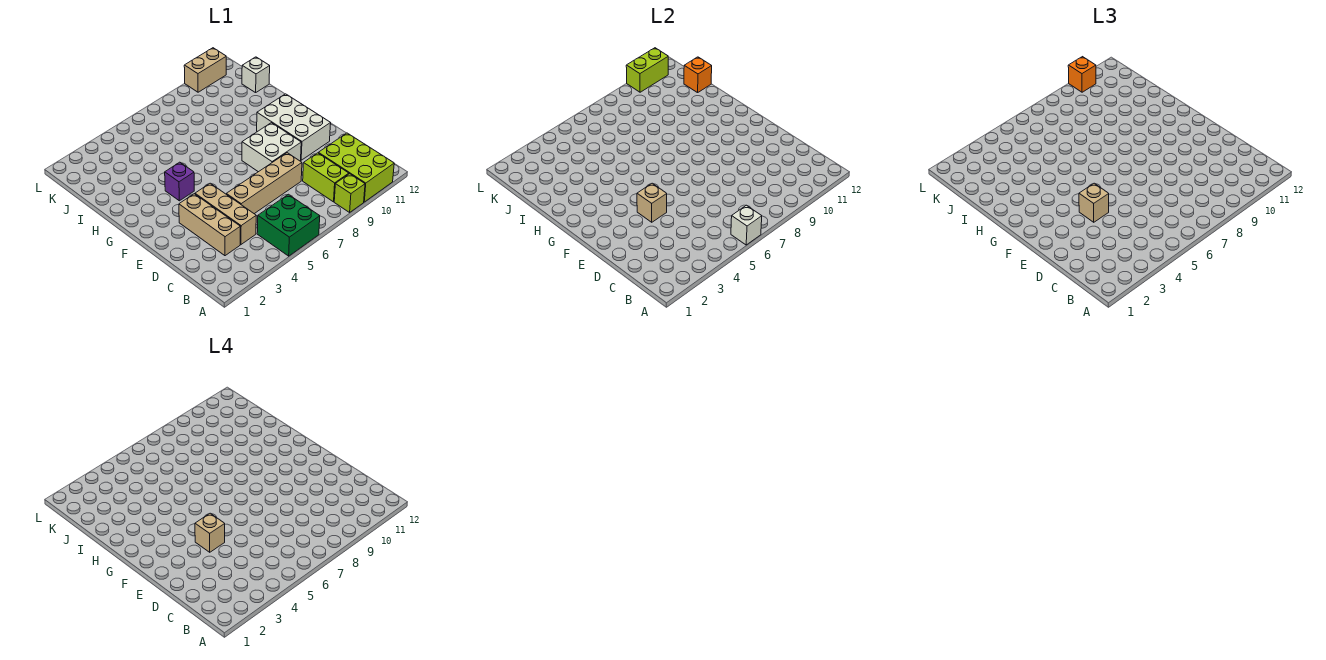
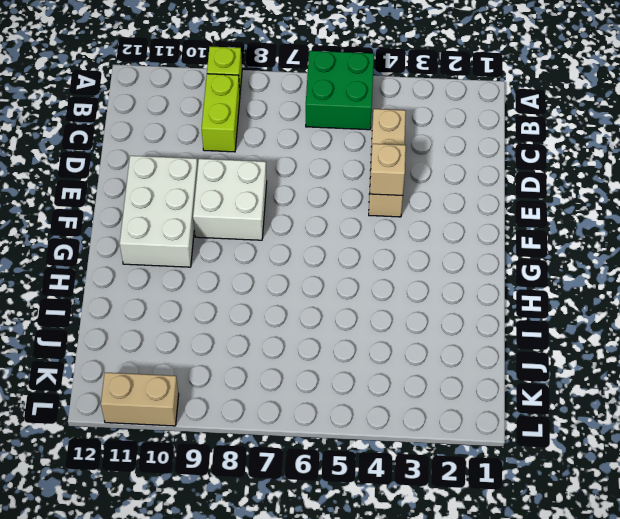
none -> lime 2x3 brick [319,133,394,202]
none -> tan 1x3 brick [179,194,240,256]
none -> tan 1x4 brick [226,153,302,214]

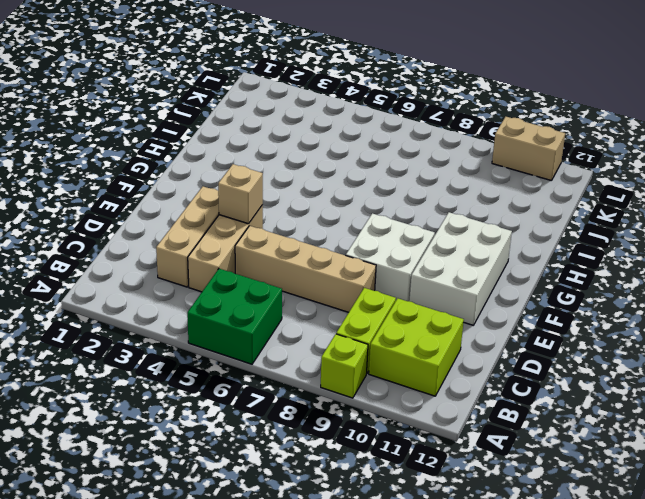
lime 2x2 brick [369,298,464,396] -> lime 2x3 brick [319,133,394,202]
none -> purple 1x1 brick [165,162,194,201]
none -> white 1x1 brick [242,57,270,93]
none -> white 1x1 brick [731,205,762,245]

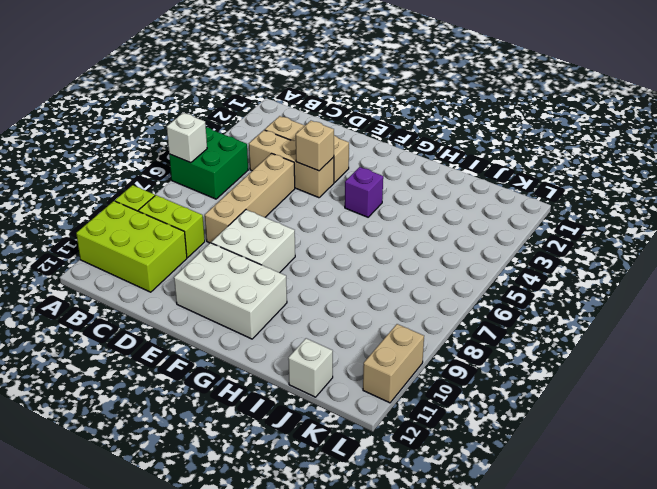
none -> orange 1x1 brick [684,57,712,93]
none -> lime 1x2 brick [626,48,668,92]
none -> tan 1x1 brick [1079,183,1109,222]

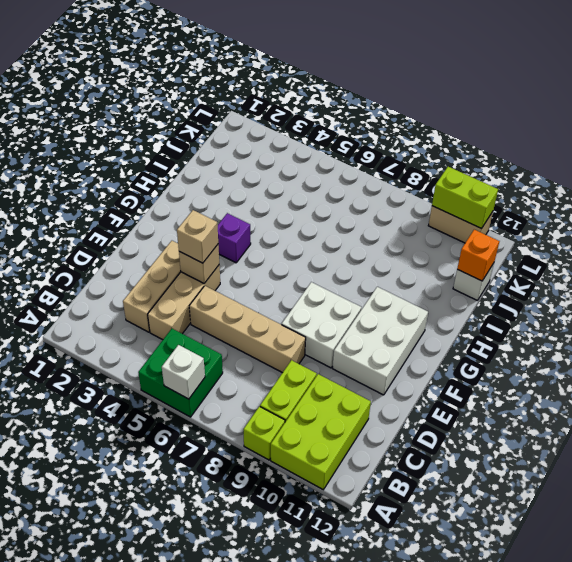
none -> orange 1x1 brick [1068,57,1096,92]
none -> tan 1x1 brick [195,513,225,552]

